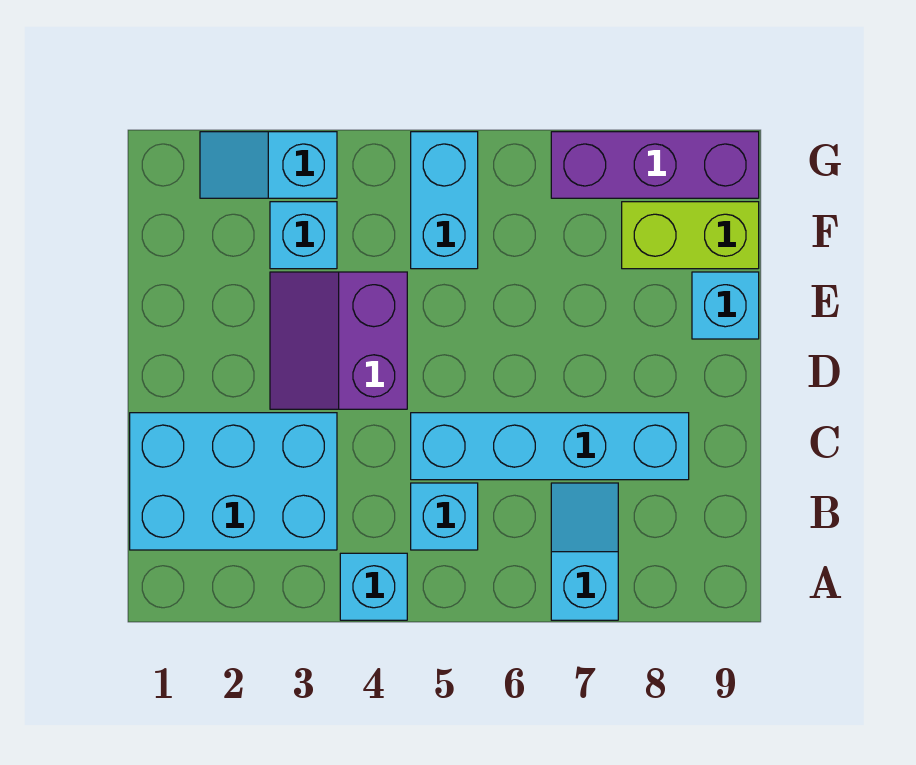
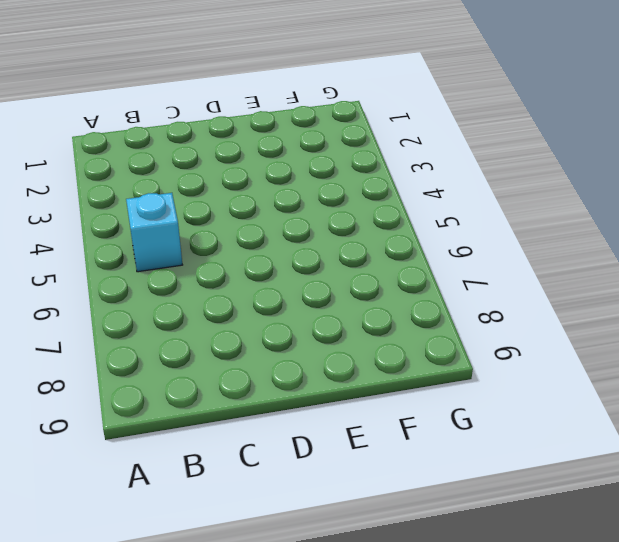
none -> cyan 1x1 brick [340,553,407,620]
none -> cyan 1x2 slope [551,483,618,620]
none -> cyan 2x3 brick [130,413,337,550]

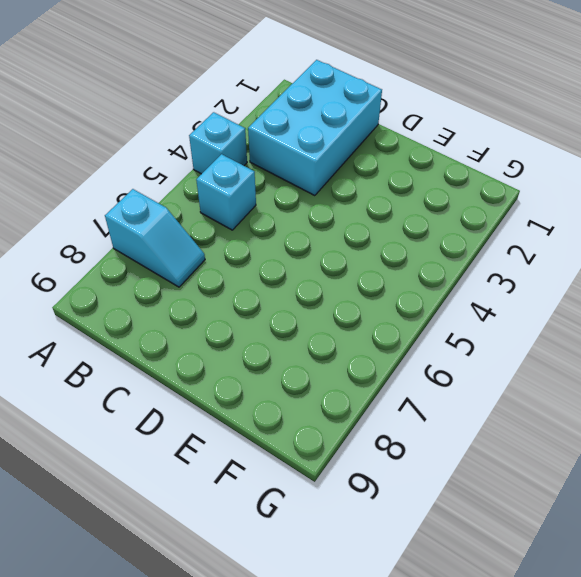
none -> cyan 1x4 brick [411,413,689,480]
none -> purple 2x2 slope [270,272,407,409]
none -> cyan 1x1 brick [692,272,759,339]

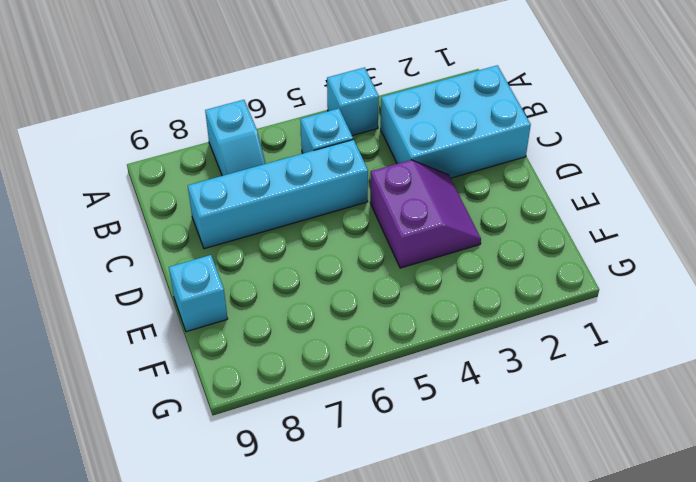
none -> cyan 1x1 brick [270,202,337,269]
none -> cyan 1x2 brick [411,132,478,269]
none -> lime 1x2 brick [622,202,759,269]

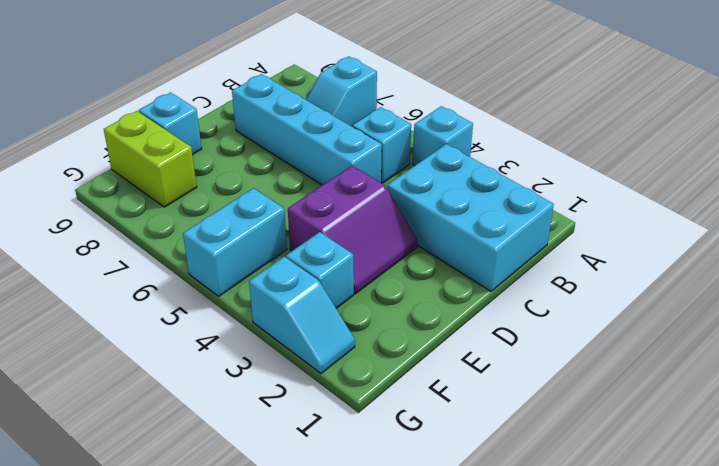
none -> purple 1x3 brick [551,132,759,198]

